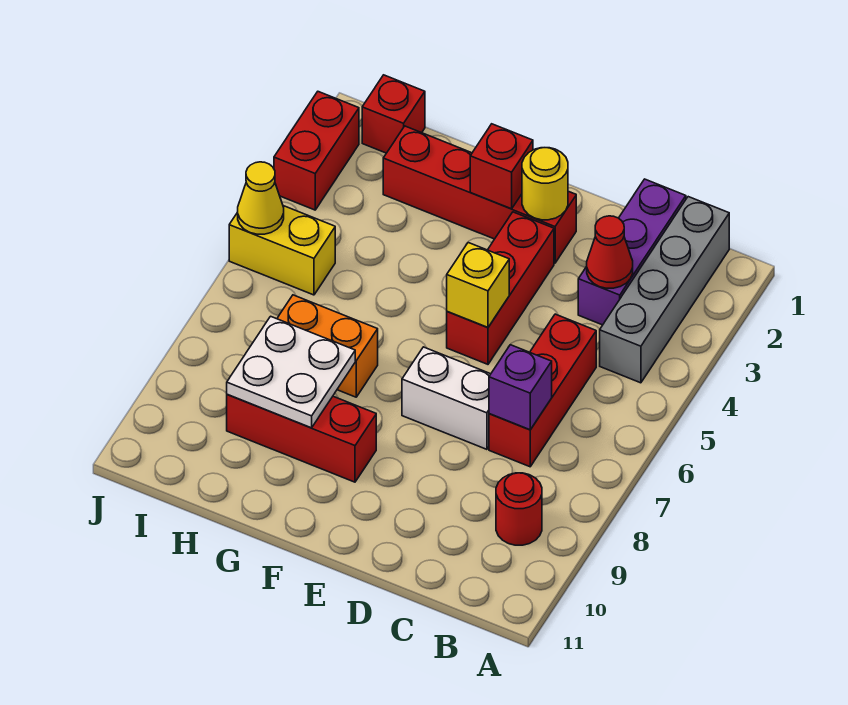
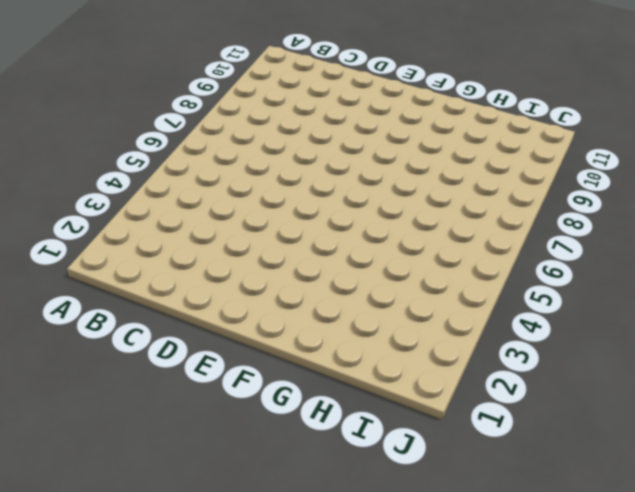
none -> grey 1x4 brick [600,197,729,383]
none -> red 1x1 round brick [496,473,542,545]
none -> purple 1x3 brick [578,179,686,325]

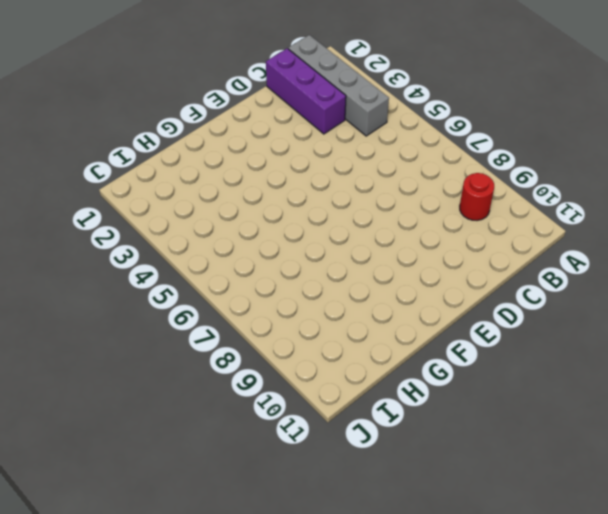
none -> red 1x3 brick [489,314,596,467]
none -> white 1x2 brick [402,347,490,449]
none -> red 1x4 brick [383,126,576,263]

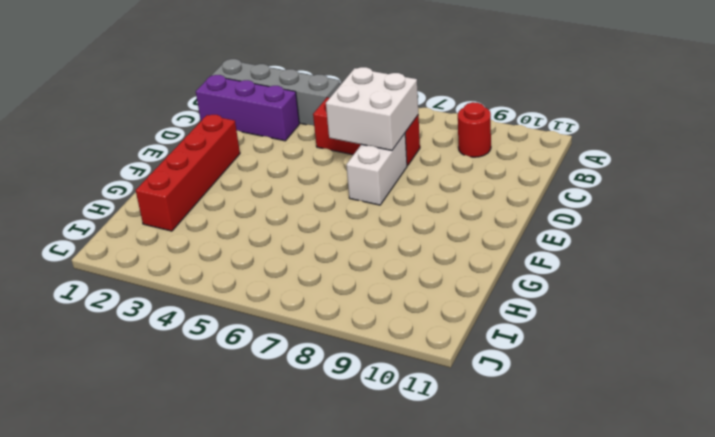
white 2x2 brick [326,67,418,150] -> purple 1x1 brick [489,345,552,430]
none -> red 1x3 brick [447,212,554,364]
none -> red 1x3 brick [227,395,376,482]
none -> orange 1x2 brick [277,295,378,397]

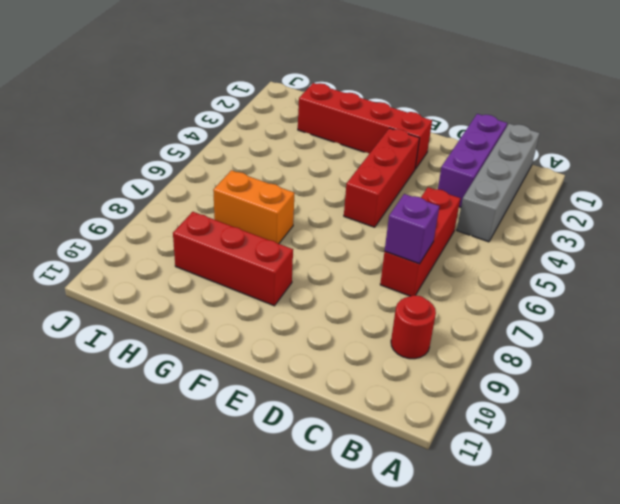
none -> white 1x2 brick [402,347,490,449]
none -> red 1x1 brick [362,75,425,153]
none -> yellow 1x2 brick [229,206,335,295]

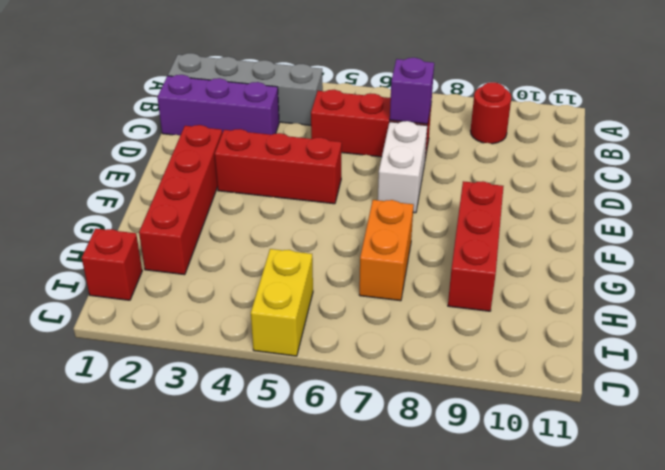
none -> red 1x2 brick [274,92,359,210]
none -> red 1x1 cone [587,216,633,288]
none -> yellow 1x1 round brick [522,148,568,220]

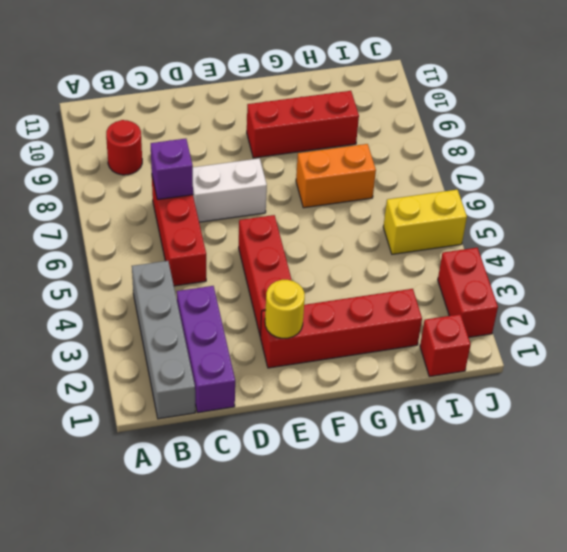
none -> red 1x1 cone [587,216,633,288]
none -> yellow 1x1 brick [447,243,509,328]
none -> red 1x1 brick [470,124,533,209]

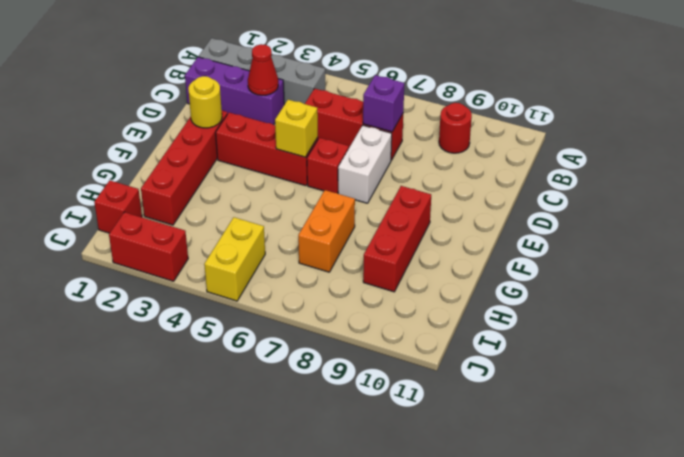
red 1x1 brick [307,138,349,193] -> red 1x1 brick moved to [470,124,533,209]
none -> white 2x2 plate [227,316,355,428]
none -> yellow 1x1 cone [238,162,284,234]

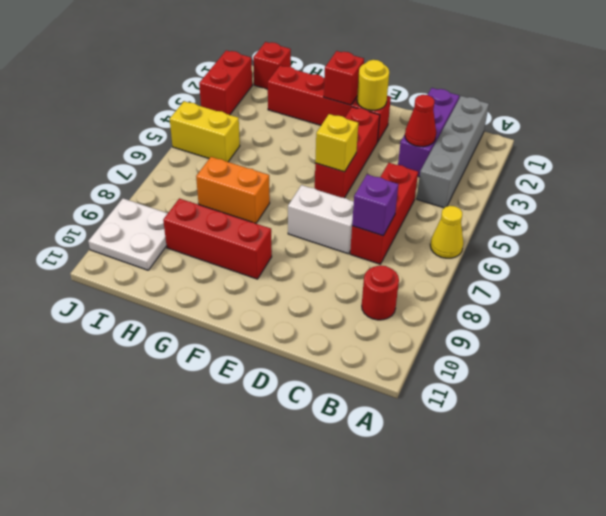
yellow 1x1 cone [430,206,463,258] -> yellow 1x1 cone moved to [238,162,284,234]
white 2x2 plate [88,198,168,270] -> white 2x2 plate moved to [227,316,355,428]

